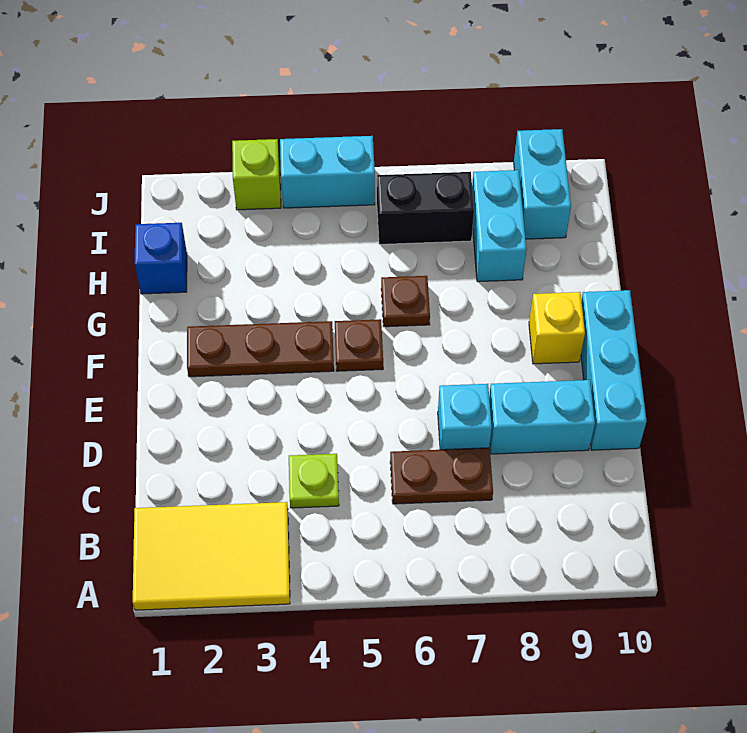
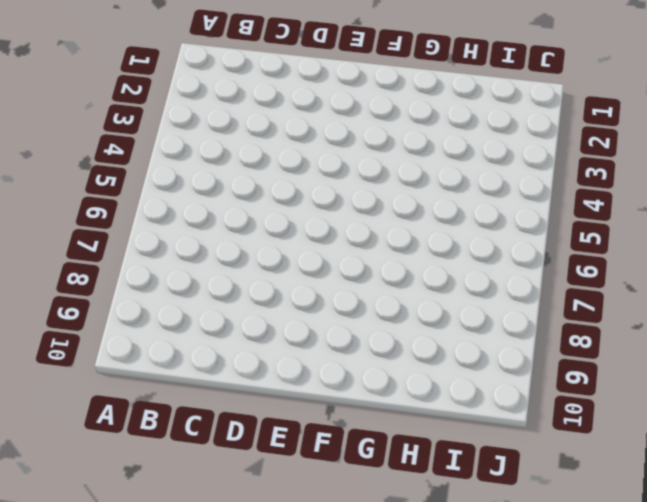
none -> yellow 2x3 tile [133,502,290,610]
none -> lime 1x1 plate [289,454,339,508]
none -> brown 1x2 plate [390,448,493,504]

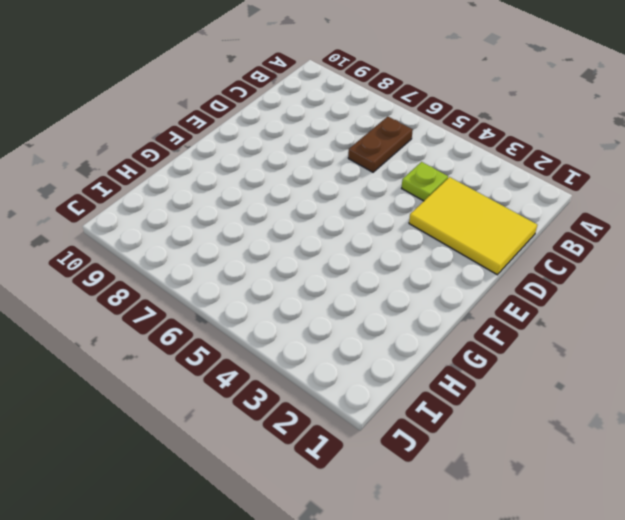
brown 1x2 plate [348,117,413,172] -> brown 1x2 plate turned to [390,448,493,504]
yellow 2x3 tile [409,177,537,275] -> yellow 2x3 tile moved to [133,502,290,610]
none -> cyan 1x1 brick [438,384,492,450]
none -> cyan 1x2 brick [489,380,595,454]
none -> cyan 1x3 brick [581,290,647,450]

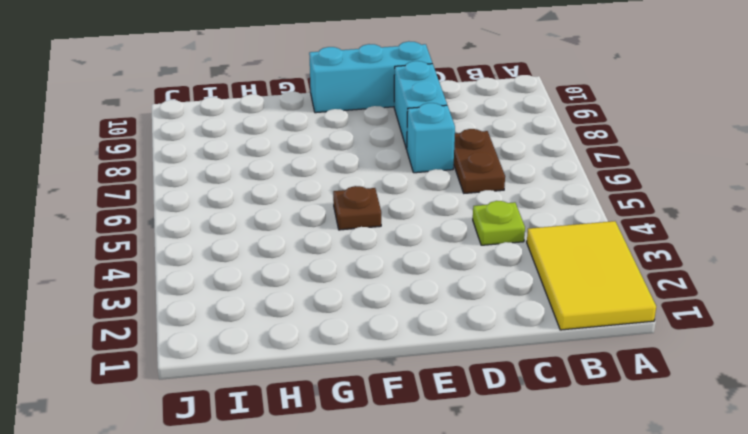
none -> brown 1x3 plate [187,321,334,377]
none -> yellow 1x1 brick [529,292,585,364]
none -> brown 1x1 plate [381,276,430,327]

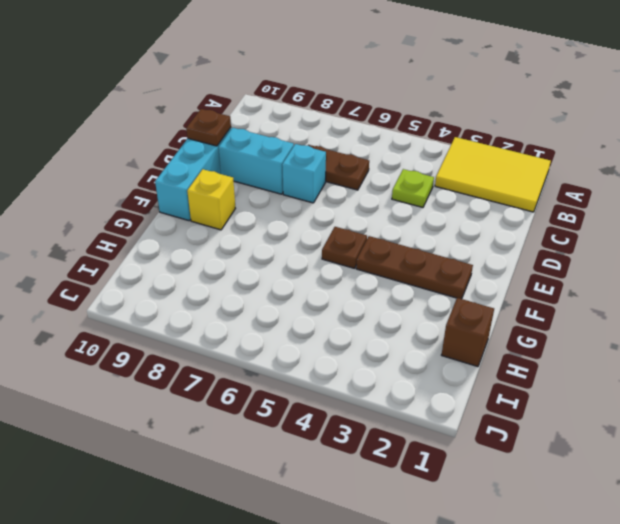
brown 1x1 plate [186,109,231,146] -> brown 1x1 plate moved to [381,276,430,327]
brown 1x1 brick [442,298,494,367] -> blue 1x1 brick [135,223,187,294]
none -> cyan 1x2 brick [472,170,527,282]
none -> black 1x2 brick [377,172,474,244]
none -> cyan 1x2 brick [514,129,571,239]

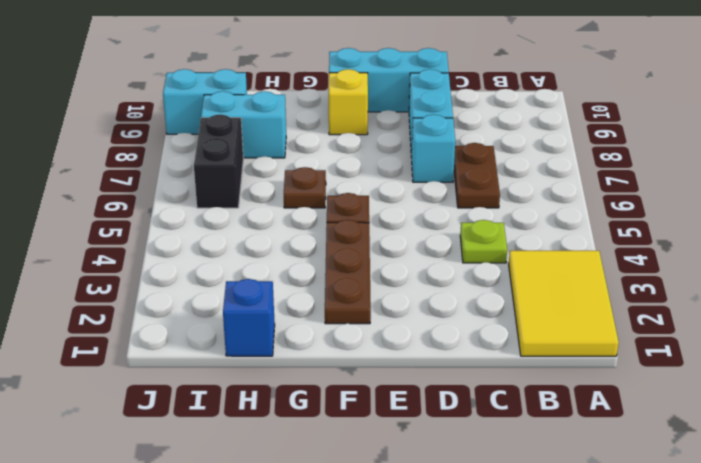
none -> lime 1x1 brick [232,139,281,210]
none -> cyan 1x2 brick [280,136,375,208]

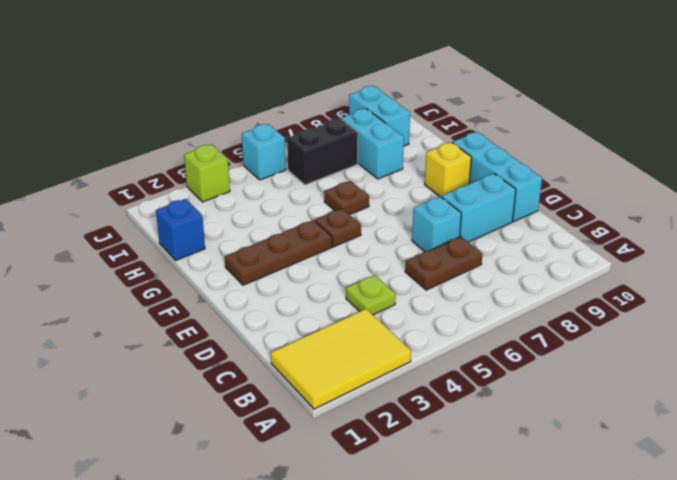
cyan 1x1 brick [242,124,286,180] -> cyan 1x2 brick [280,136,375,208]

